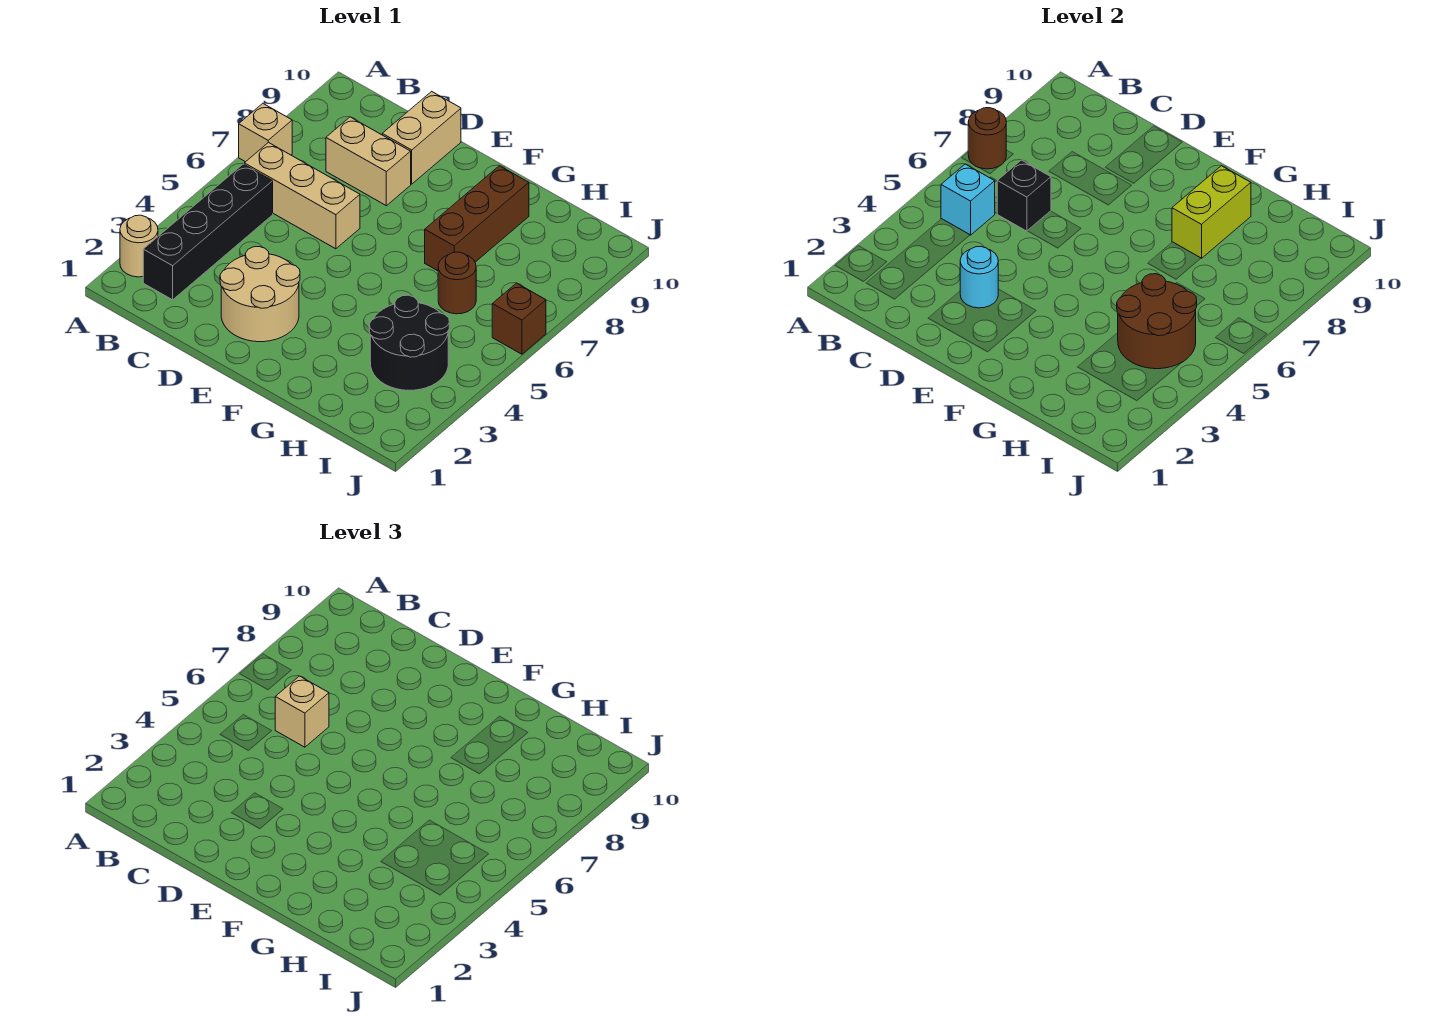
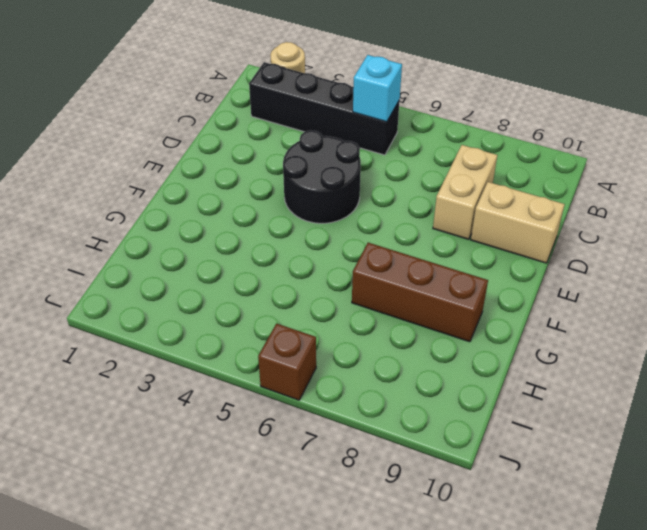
black 2x2 round brick [283,130,361,223] -> black 2x2 round brick moved to [369,295,449,390]
none -> tan 1x1 brick [239,103,292,162]
none -> tan 1x3 brick [244,142,360,249]
none -> tan 2x2 round brick [220,247,300,342]

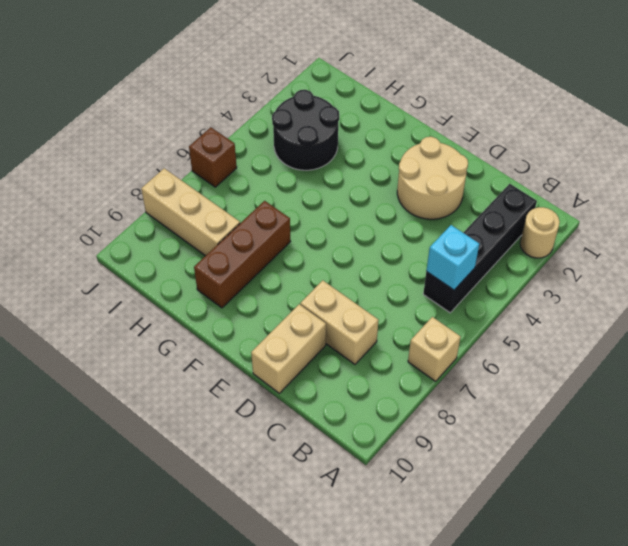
tan 1x3 brick [141,168,240,256] -> tan 1x3 brick moved to [244,142,360,249]
none -> brown 1x1 round brick [438,252,476,314]
none -> brown 1x1 round brick [968,108,1006,169]
none -> black 1x1 brick [997,160,1051,231]

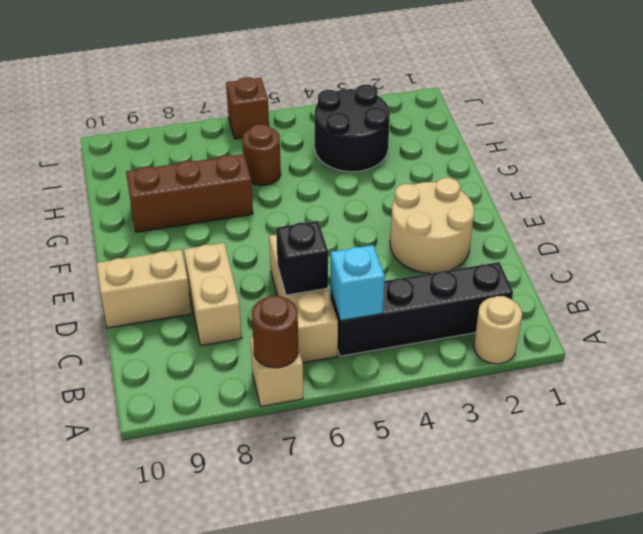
none -> cyan 1x1 round brick [960,247,998,308]
none -> lime 1x2 brick [1172,166,1251,258]
none -> brown 2x2 round brick [1117,274,1197,369]

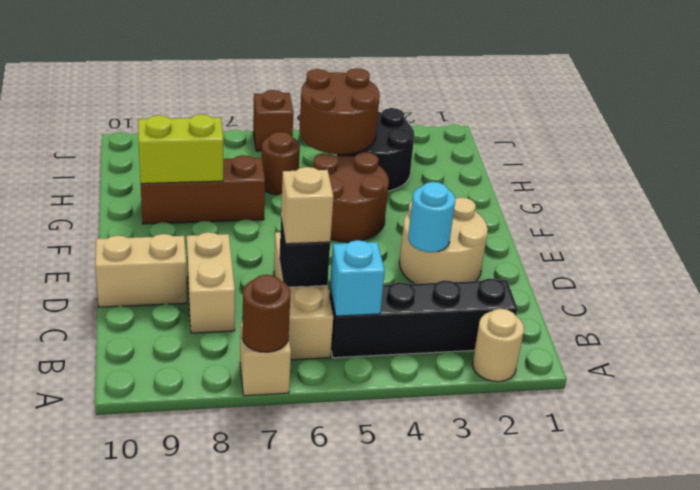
brown 2x2 round brick [312,152,389,242] -> none

